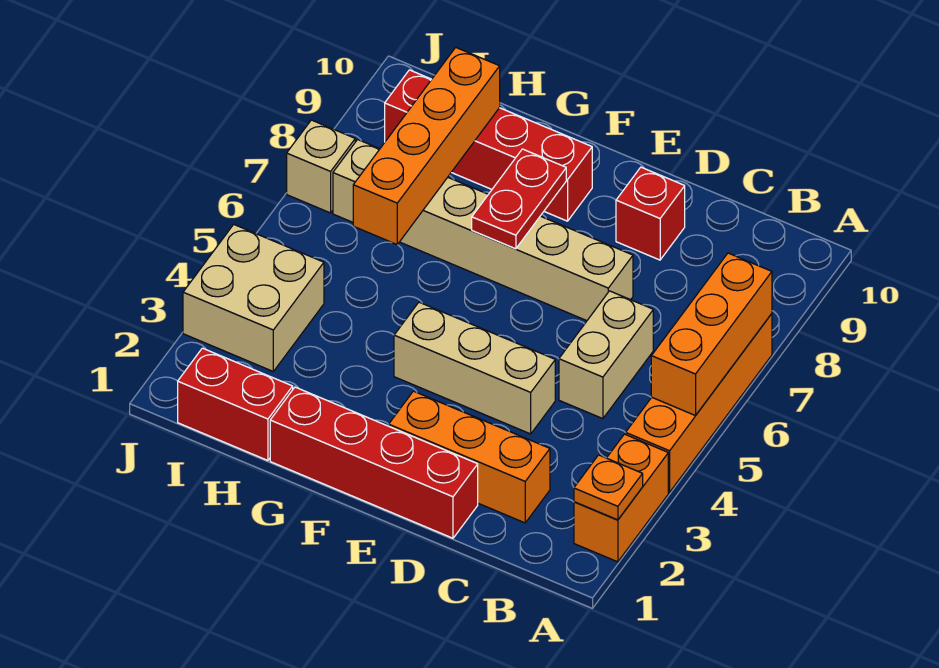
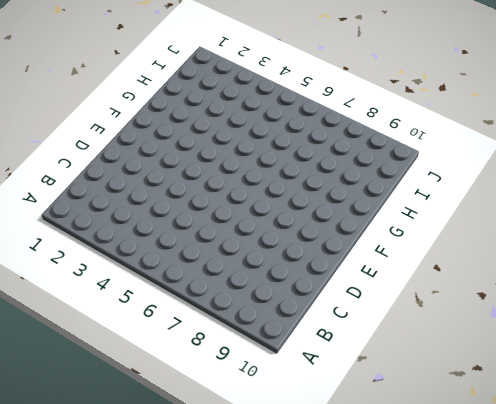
none -> orange 1x2 brick [574,434,668,562]
none -> orange 1x4 brick [626,314,772,492]
none -> orange 1x3 brick [389,391,550,523]

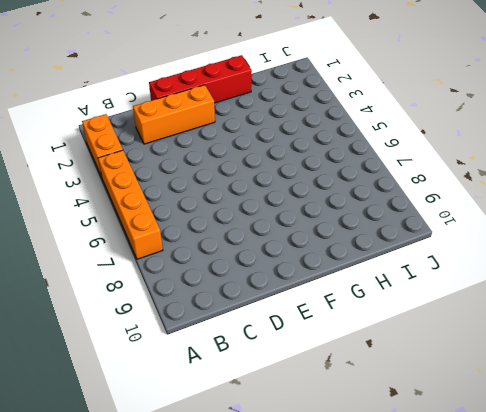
none -> tan 1x2 brick [559,291,653,419]
none -> tan 1x3 brick [394,302,555,434]
none -> tan 1x6 brick [333,140,633,321]

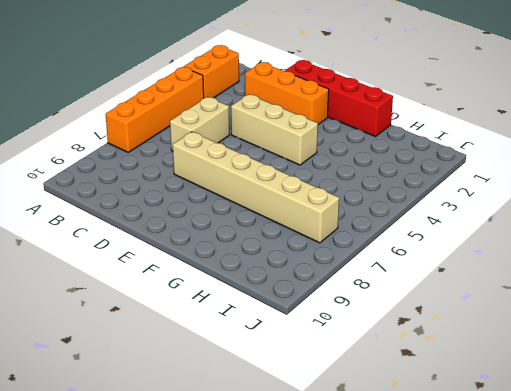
none -> red 1x1 brick [616,167,685,260]
none -> red 1x4 brick [385,70,592,221]
none -> red 1x2 brick [178,348,293,461]

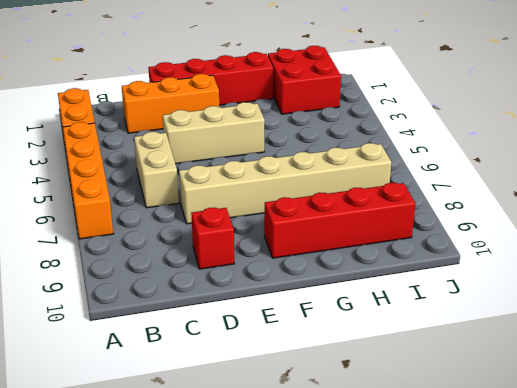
red 2x2 brick [268,46,341,114] -> red 1x2 brick [178,348,293,461]
none -> tan 2x2 brick [183,225,324,371]
none -> tan 1x1 brick [287,120,355,213]
none -> orange 1x1 plate [574,455,643,520]

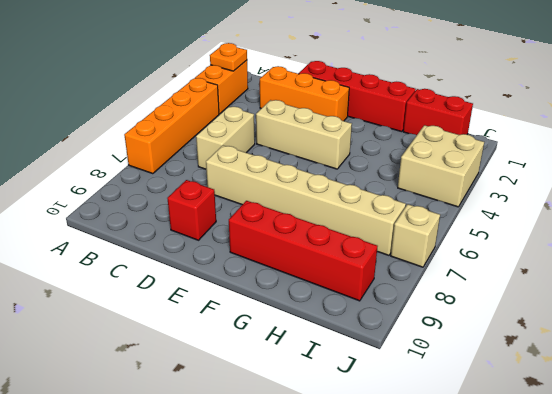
none -> orange 1x3 brick [651,253,772,416]
none -> red 1x2 plate [472,149,566,249]
none -> orange 1x4 brick [353,47,500,245]

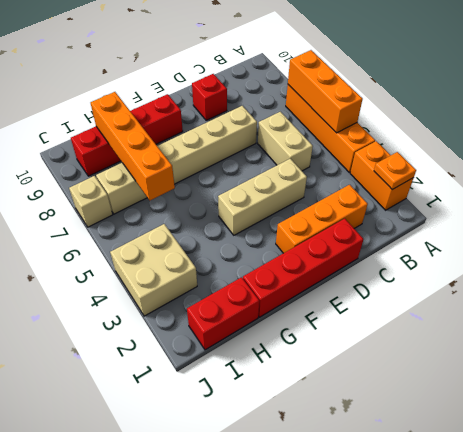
none -> red 1x2 plate [472,149,566,249]

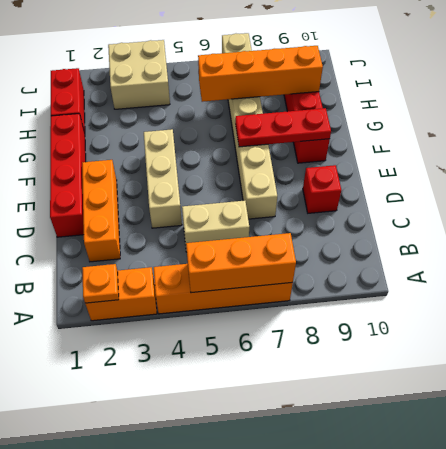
red 1x3 plate [235,108,331,147] -> red 1x2 plate [472,149,566,249]

